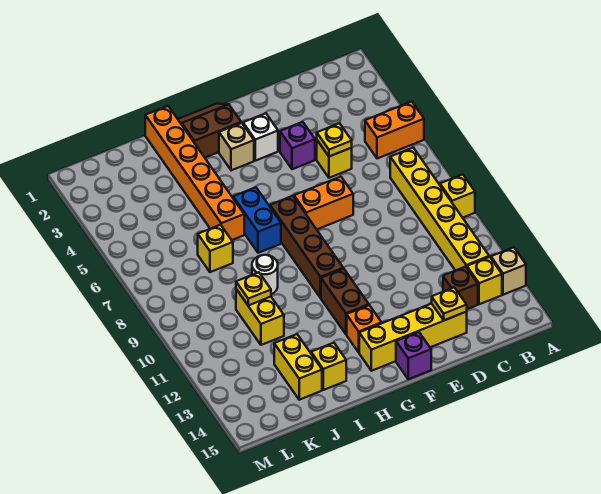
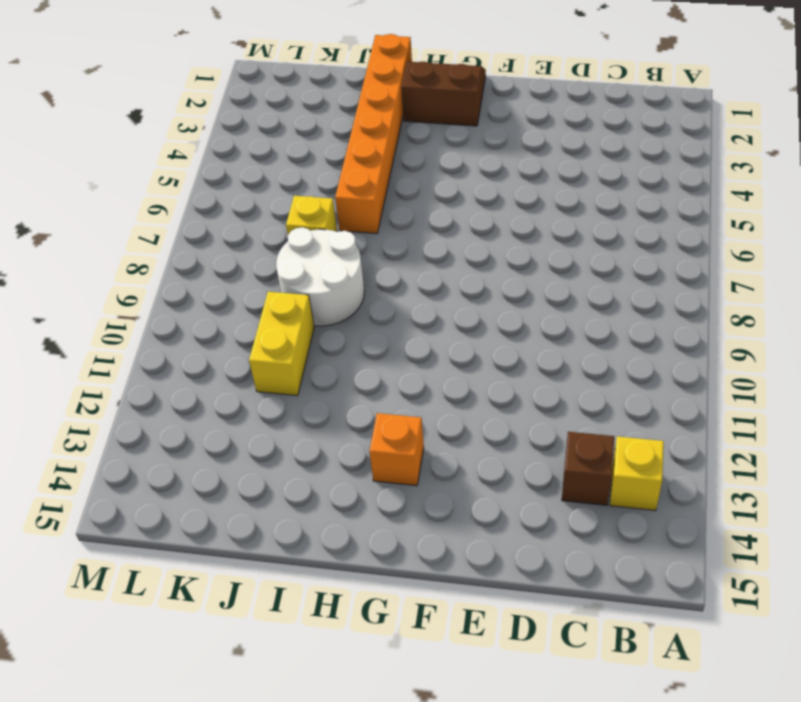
white 2x2 round brick [276,227,364,326] -> white 1x1 round brick [252,255,278,294]
none -> orange 1x2 brick [365,102,424,159]
none -> yellow 1x1 brick [440,174,475,218]
none -> tan 1x1 brick [491,247,526,295]

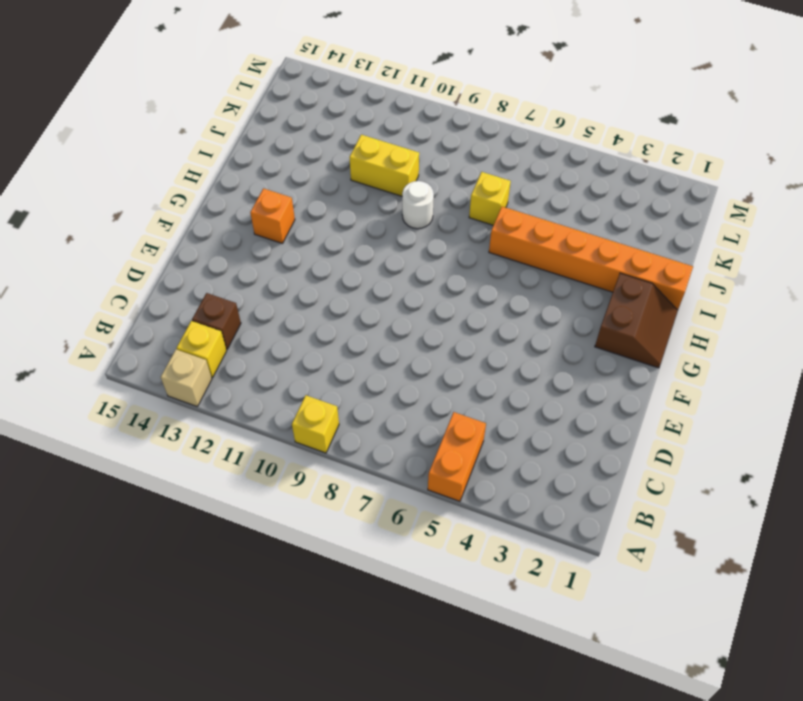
none -> yellow 1x6 brick [390,148,489,271]
none -> yellow 1x1 brick [317,140,352,178]
none -> yellow 1x4 brick [359,304,467,371]

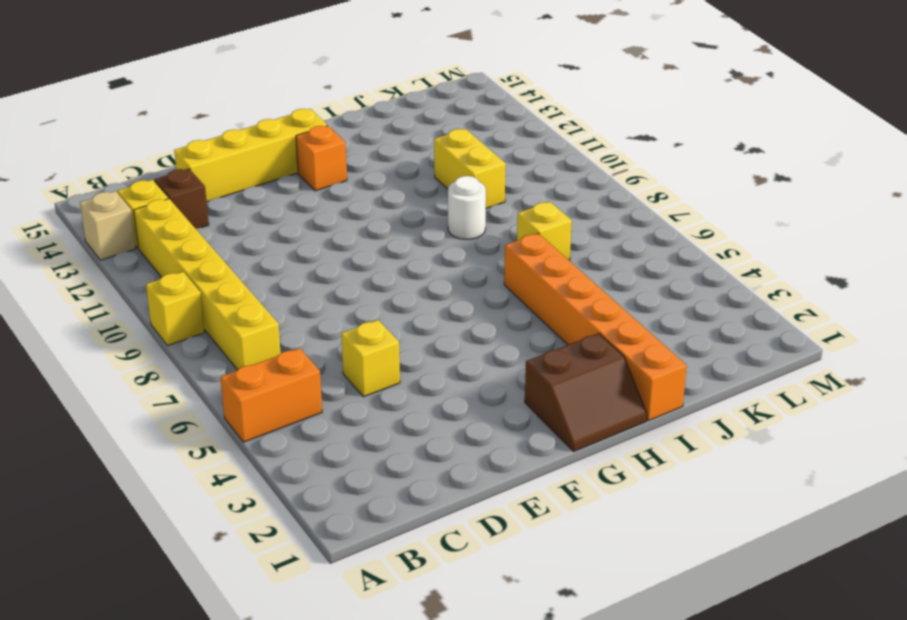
none -> purple 1x1 brick [280,122,315,169]
none -> orange 1x2 brick [294,177,353,229]
none -> white 1x1 brick [243,113,278,161]

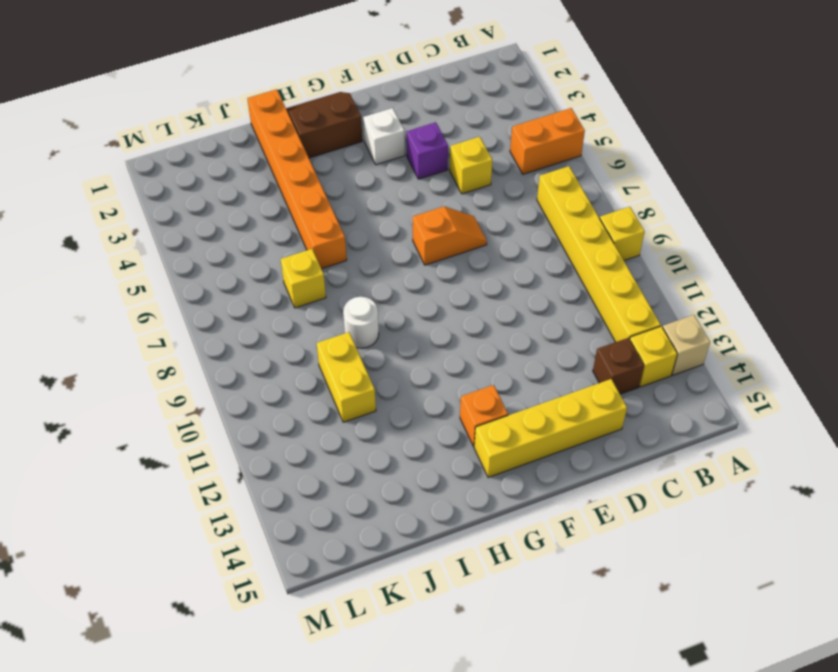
orange 1x2 slope [412,206,487,265] -> orange 1x2 brick [294,177,353,229]
none -> purple 1x1 brick [396,332,431,379]
none -> tan 1x1 brick [219,123,254,170]
none -> brown 1x4 brick [270,196,343,298]

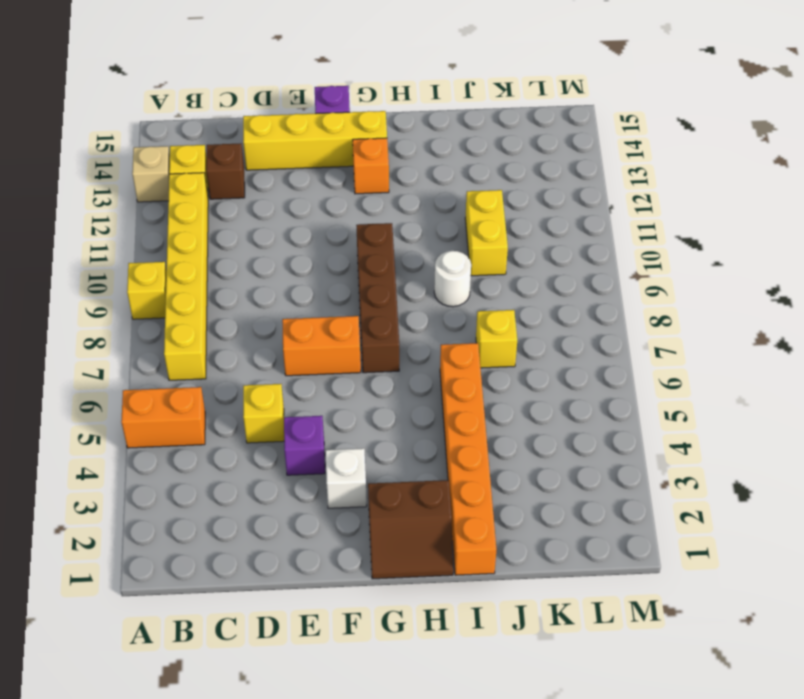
none -> tan 1x1 brick [219,123,254,170]
none -> brown 1x2 brick [321,269,369,334]
none -> blue 1x2 brick [233,187,281,253]

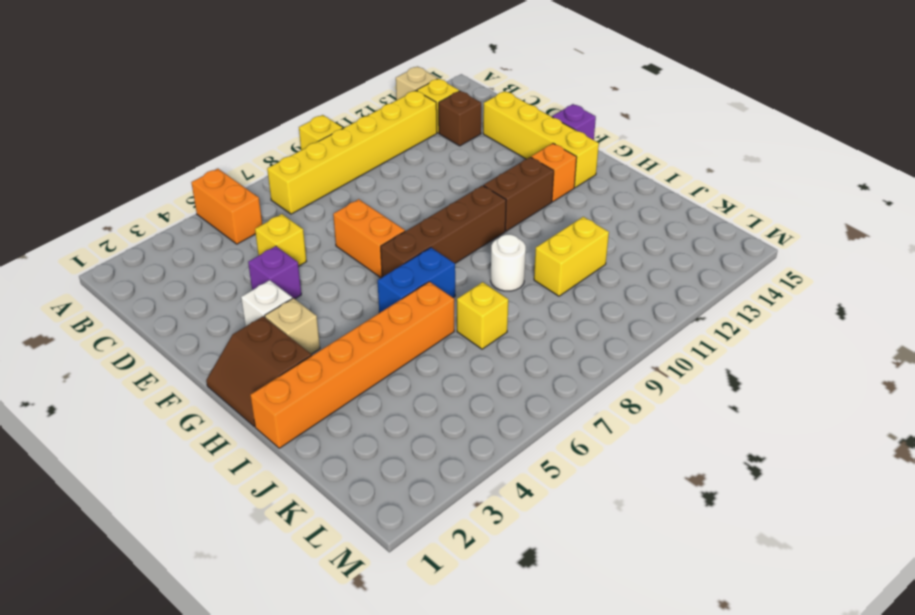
none -> yellow 1x1 brick [311,343,346,390]
none -> yellow 1x2 brick [274,334,322,400]
none -> yellow 1x1 plate [317,123,352,156]

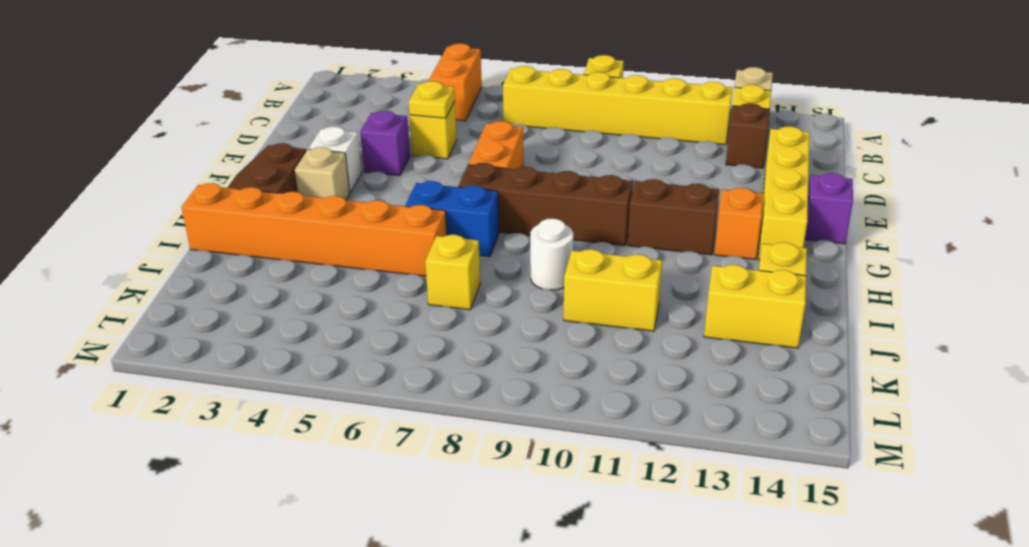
none -> yellow 1x1 plate [432,287,467,320]
none -> yellow 1x1 plate [236,272,271,305]

